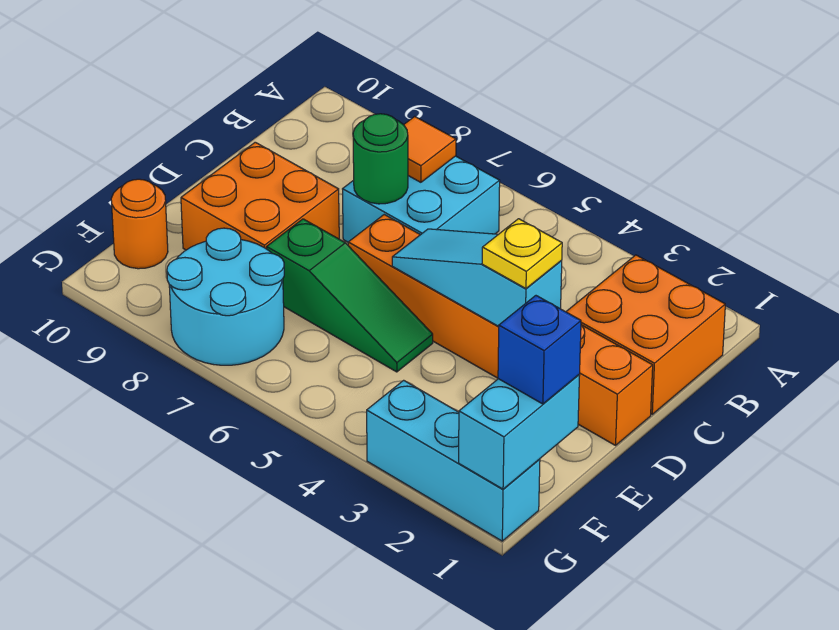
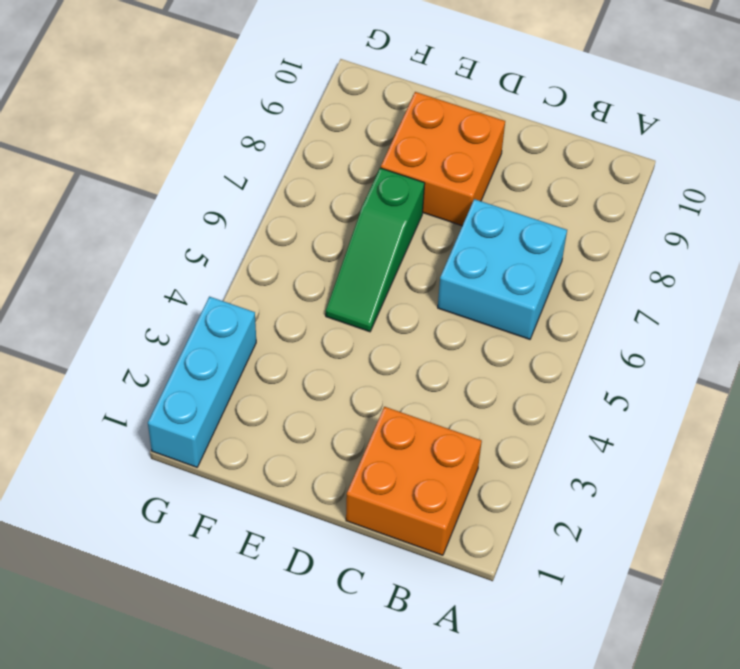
none -> orange 1x6 brick [348,215,653,445]
none -> cyan 2x2 round brick [167,228,284,365]
none -> orange 1x1 round brick [111,179,168,269]

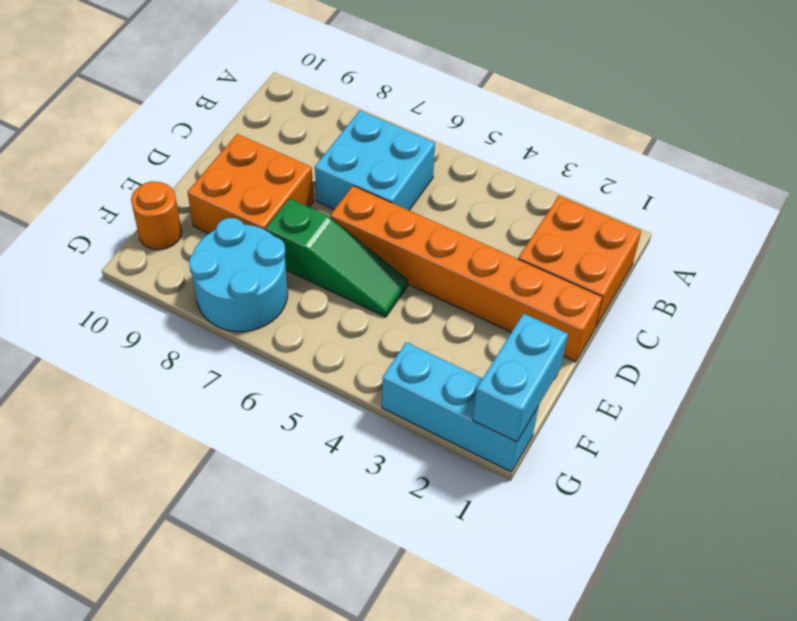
none -> orange 1x1 tile [404,116,456,182]
none -> green 1x1 round brick [353,114,408,204]
none -> cyan 1x3 slope [392,229,562,327]

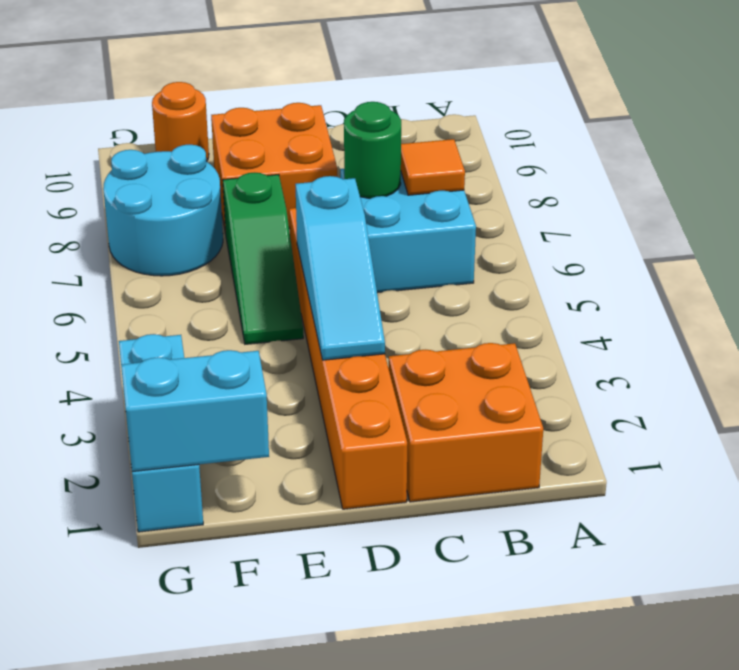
cyan 1x3 slope [295,176,385,360] -> cyan 1x3 slope turned to [392,229,562,327]
none -> yellow 1x1 plate [482,219,562,289]
none -> blue 1x1 brick [498,296,581,404]

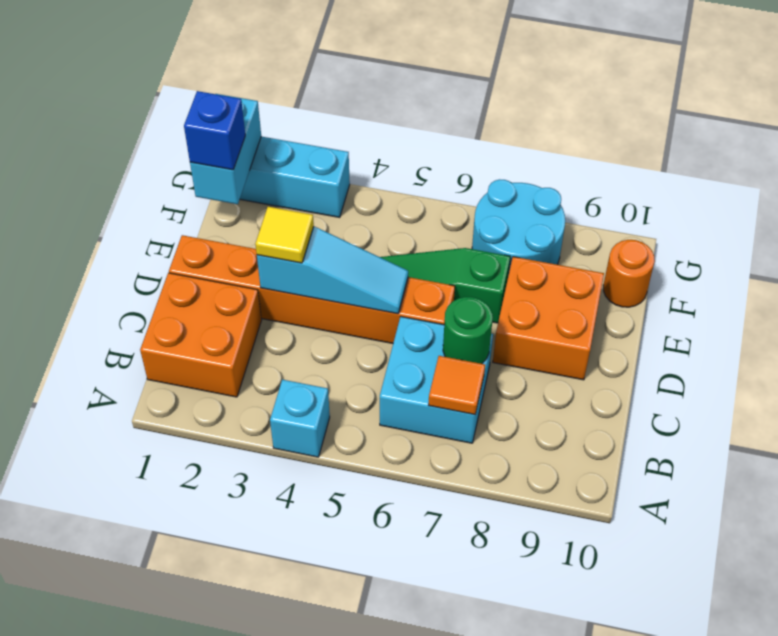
cyan 1x1 brick [270,380,330,457] -> none
yellow 1x1 tile [255,207,314,263] -> yellow 1x1 plate [482,219,562,289]

